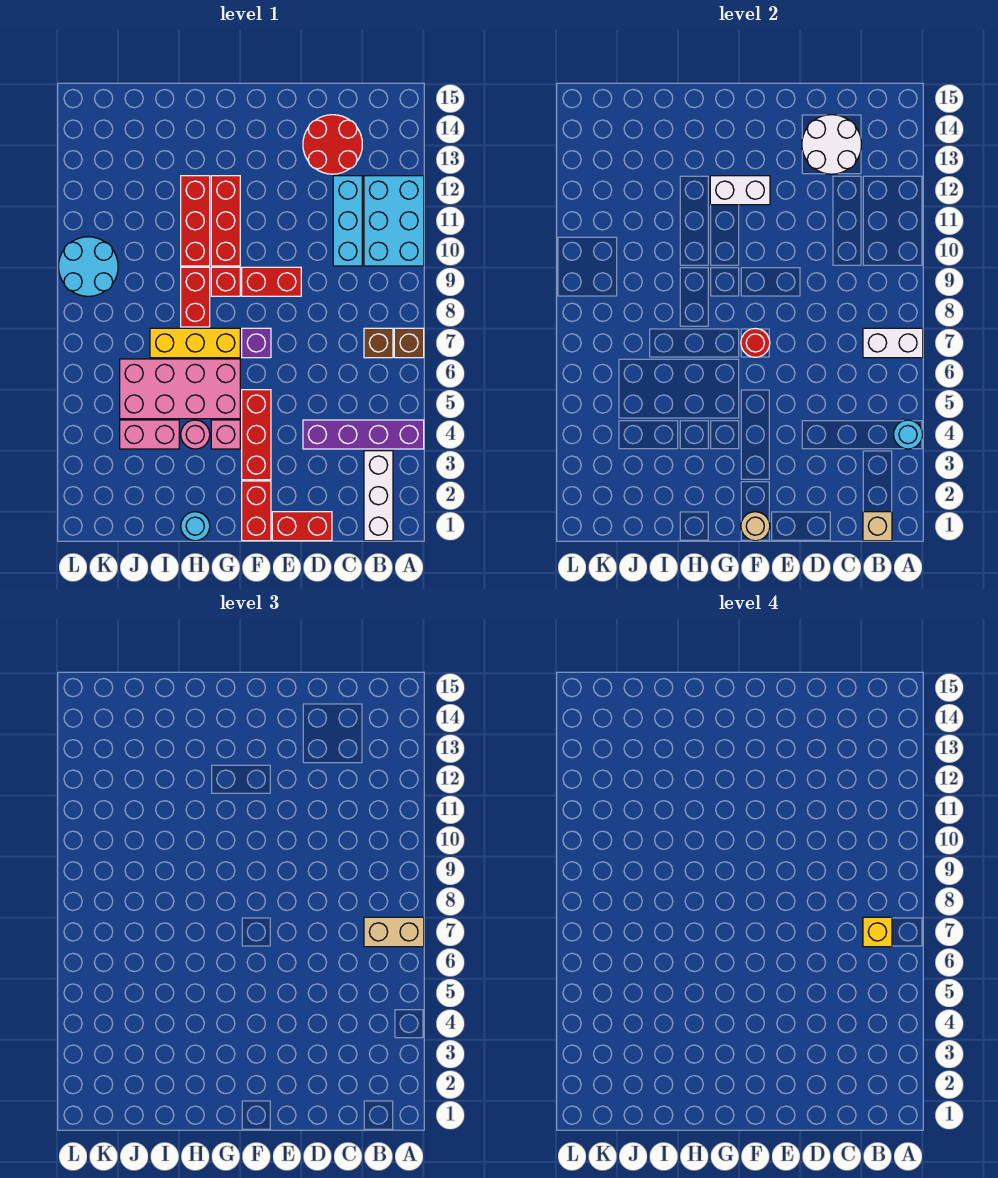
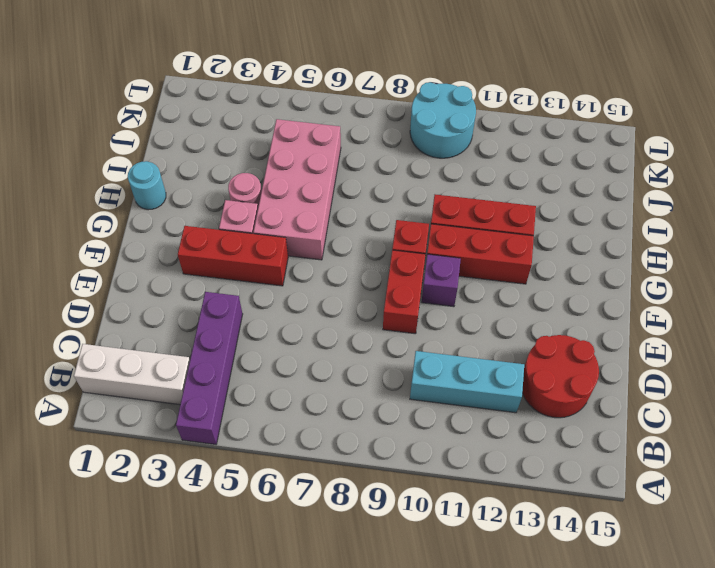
purple 1x1 brick [422,254,461,307] -> purple 1x1 brick moved to [242,328,271,358]
none -> brown 1x1 brick [394,328,424,358]
none -> cyan 2x3 brick [364,176,424,266]
none -> brown 1x1 brick [364,328,393,358]
none -> red 1x2 brick [272,512,332,541]

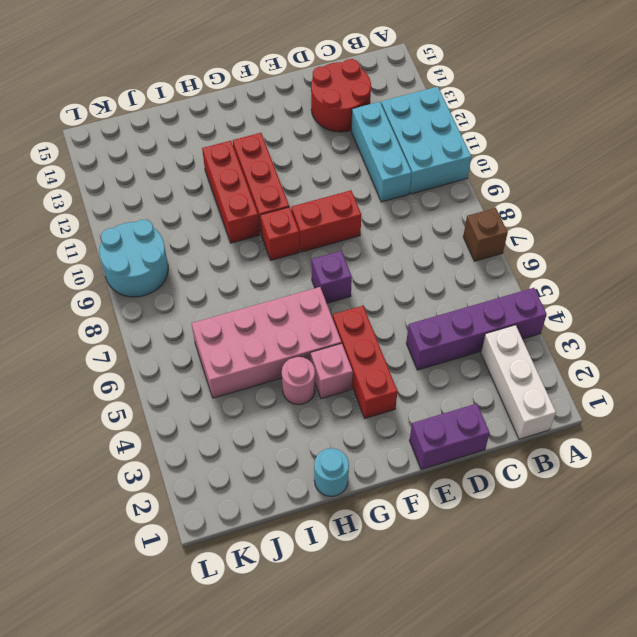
purple 1x2 brick [409,403,490,470] -> red 1x2 brick [272,512,332,541]
none -> brown 1x1 brick [364,328,393,358]
none -> red 1x2 brick [242,481,271,541]
none -> yellow 1x3 brick [150,328,240,358]
none -> red 1x2 brick [181,267,210,327]

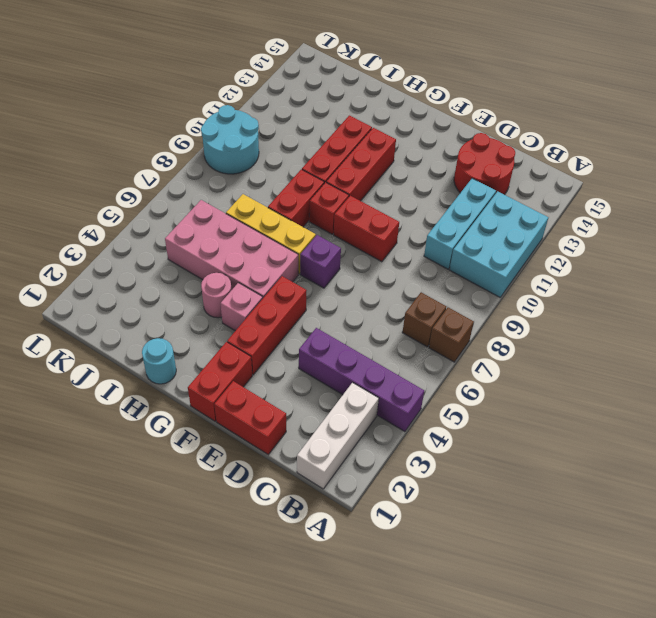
none -> pink 1x2 brick [120,420,179,449]
none -> cyan 1x1 round brick [894,420,923,449]
none -> white 1x2 brick [863,328,923,358]
none -> tan 1x1 brick [863,512,892,541]

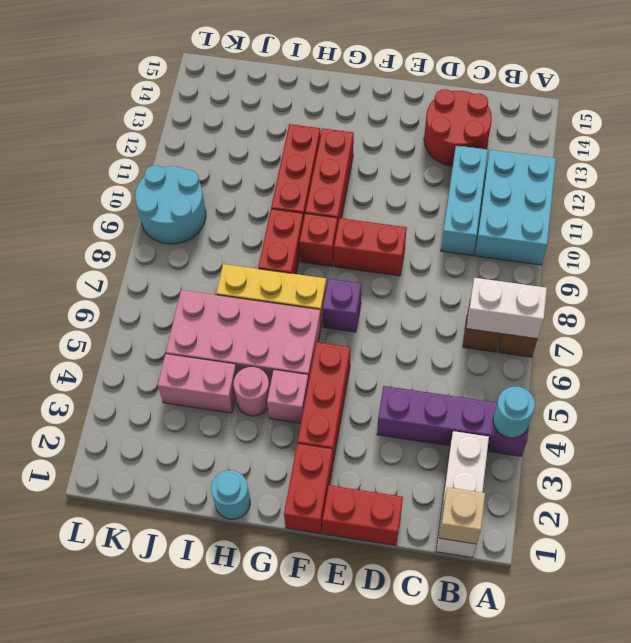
none -> white 2x2 round brick [802,115,861,174]
none -> tan 1x1 round brick [741,512,770,541]
none -> red 1x1 round brick [741,328,770,357]
none -> white 1x2 brick [710,176,770,205]

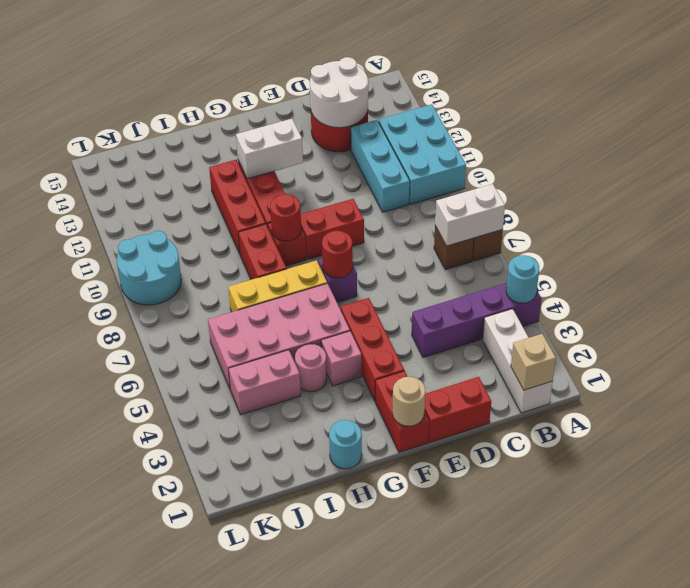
red 1x1 round brick [270,194,301,241] -> none
none -> tan 1x2 brick [364,917,424,947]
none -> yellow 1x1 brick [863,917,892,947]

